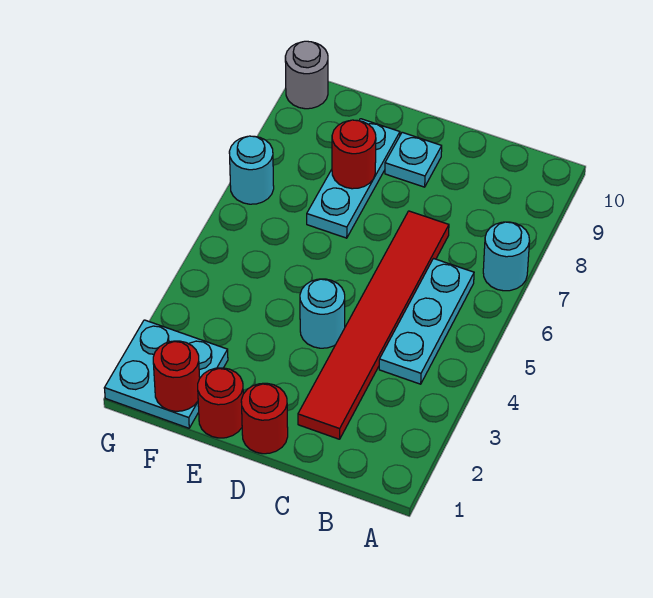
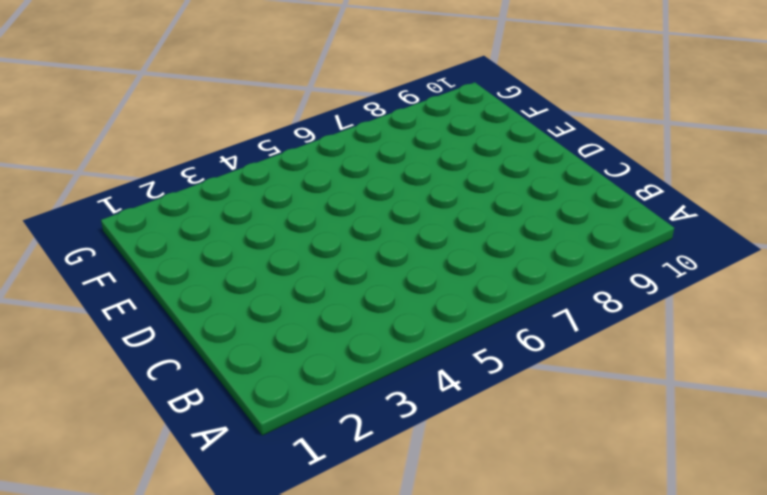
none -> cyan 1x1 round brick [483,222,530,291]
none -> cyan 1x3 plate [379,259,474,384]
none -> red 1x6 tile [298,211,449,439]

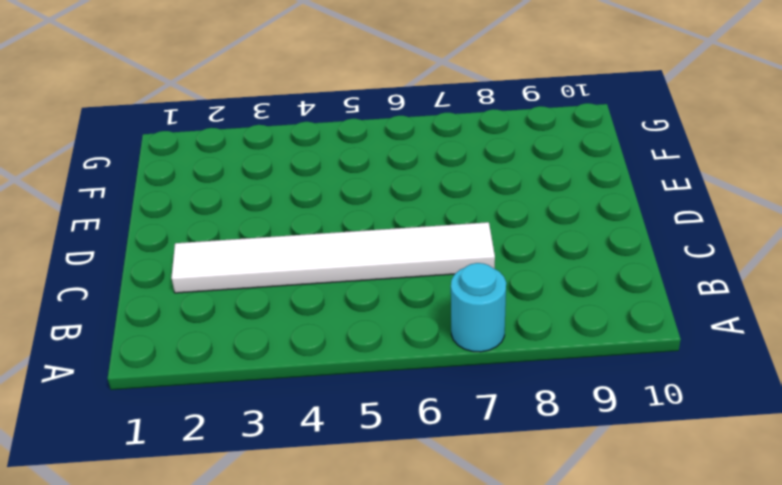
white 1x6 tile [171,222,495,293] -> red 1x6 tile [298,211,449,439]
none -> cyan 1x3 plate [379,259,474,384]
none -> red 1x1 round brick [241,383,288,454]
none -> cyan 1x1 round brick [300,279,345,348]

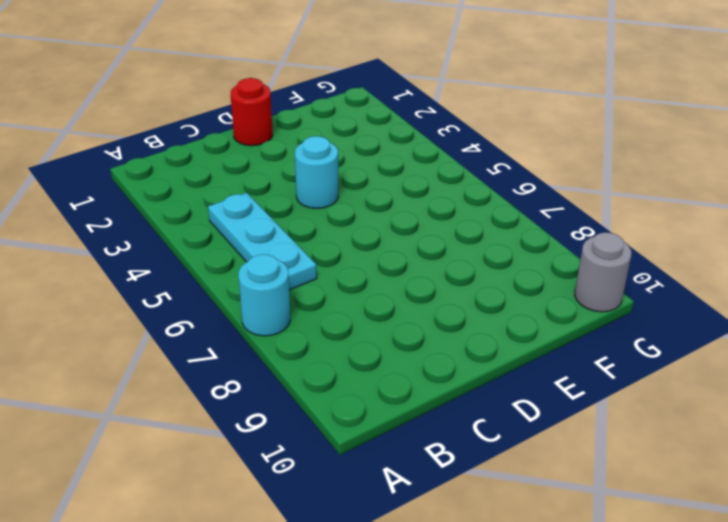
none -> red 1x6 tile [298,211,449,439]
none -> cyan 1x1 plate [385,132,442,187]
none -> red 1x1 round brick [198,368,243,438]

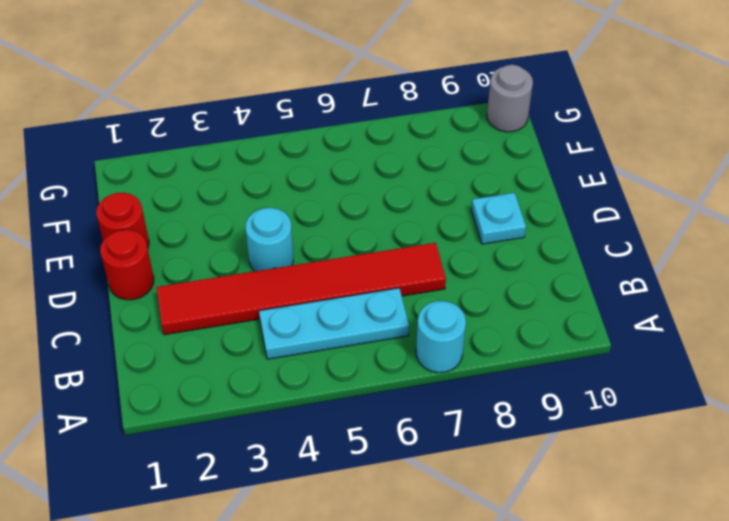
none -> cyan 1x3 plate [307,119,400,238]
none -> cyan 2x2 plate [104,320,228,428]
none -> cyan 1x1 round brick [229,136,274,204]

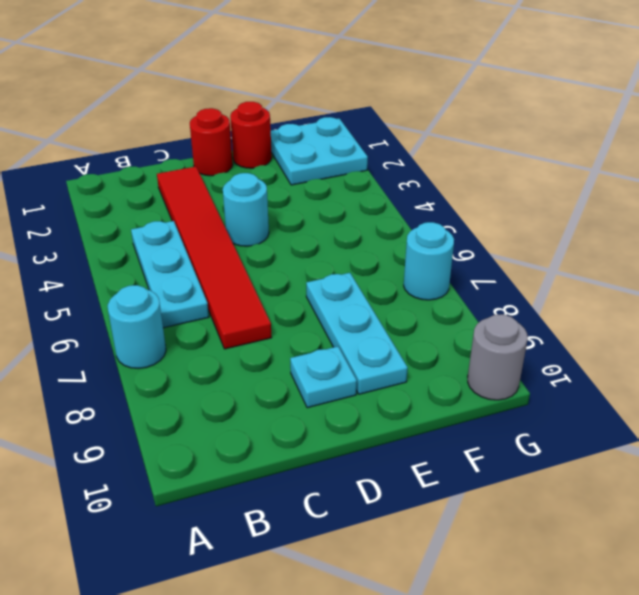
none -> red 1x1 round brick [332,120,376,189]
none -> red 1x1 round brick [153,341,200,411]

